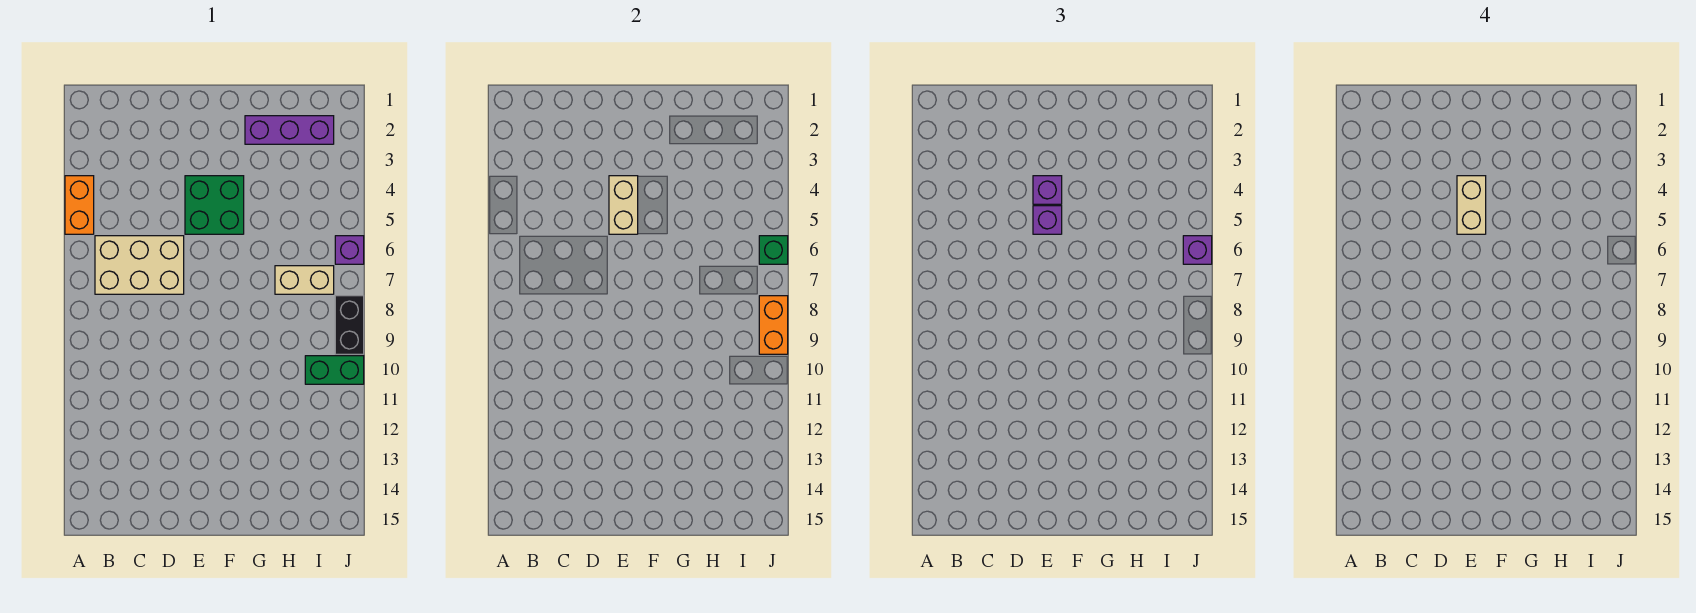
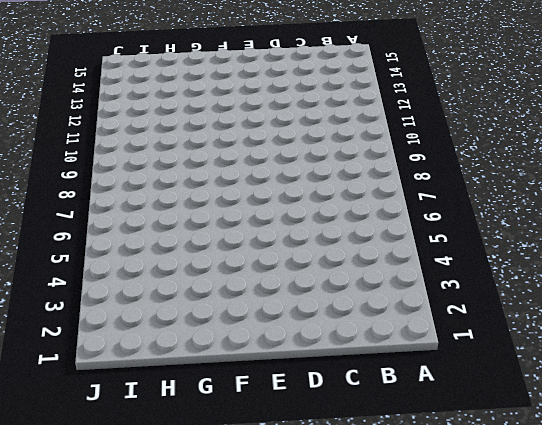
none -> orange 1x2 brick [65,176,94,234]
none -> tan 2x3 brick [95,236,184,294]
none -> green 2x2 brick [185,176,244,234]

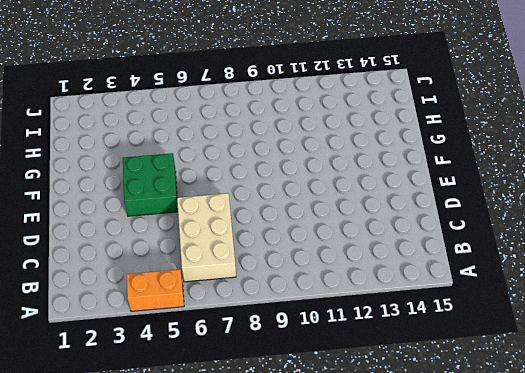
none -> purple 1x3 brick [245,116,334,144]
none -> tan 1x2 brick [275,266,334,294]
none -> green 1x2 brick [305,356,364,384]

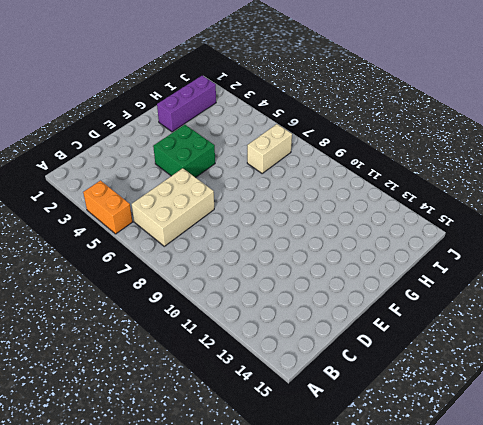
none -> green 1x2 brick [305,356,364,384]
none -> purple 1x1 brick [335,236,364,264]
none -> black 1x2 brick [335,296,364,354]

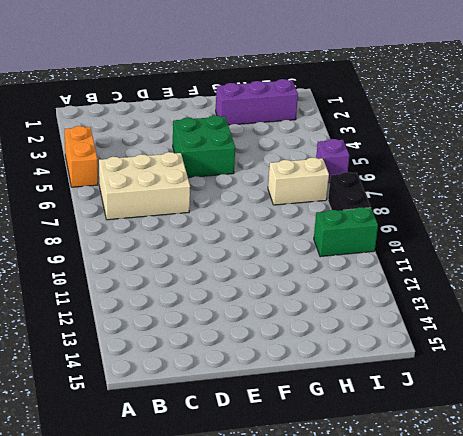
none -> tan 1x2 brick [609,176,638,234]
none -> green 1x1 brick [759,236,788,264]
none -> orange 1x2 brick [759,296,788,354]

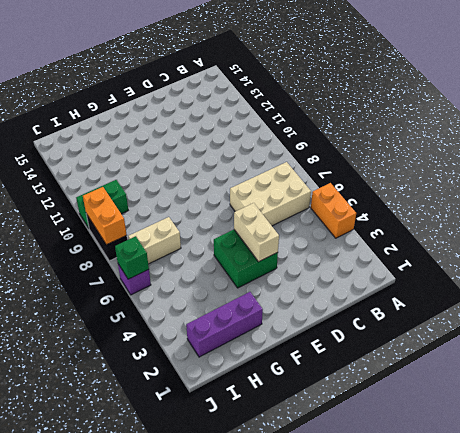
none -> purple 1x1 brick [1033,176,1062,204]
none -> purple 1x1 brick [1033,206,1062,234]
none -> purple 1x1 brick [1183,236,1212,264]

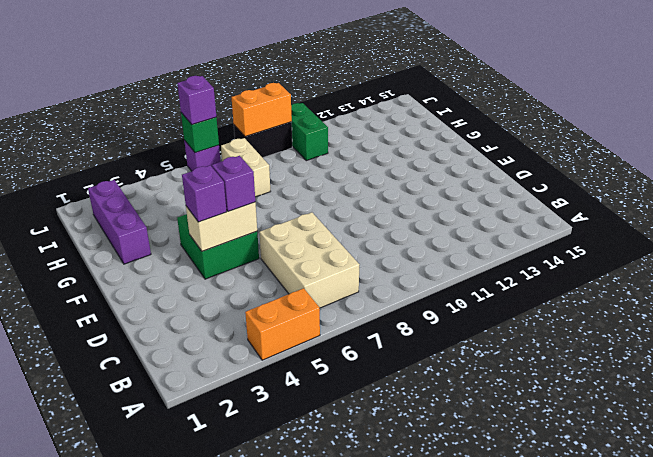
none -> tan 1x2 brick [1457,176,1486,234]

